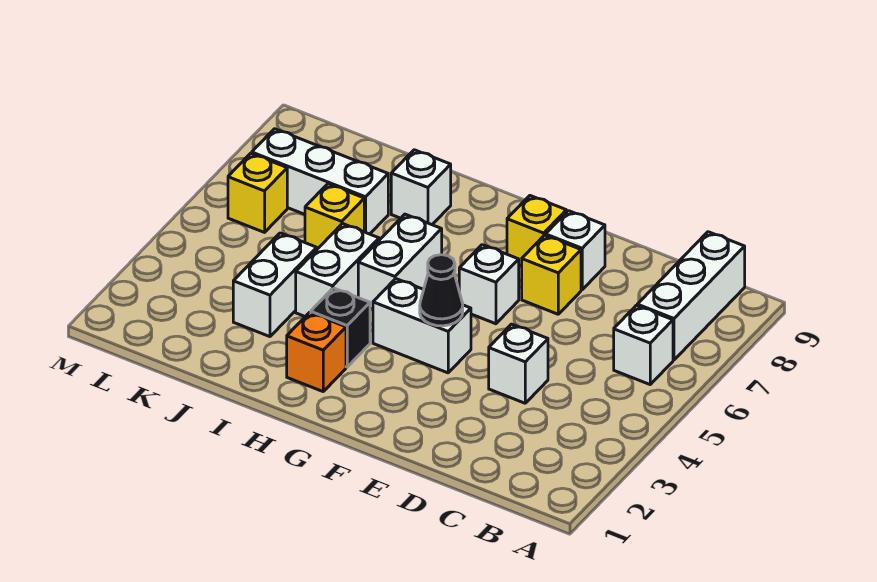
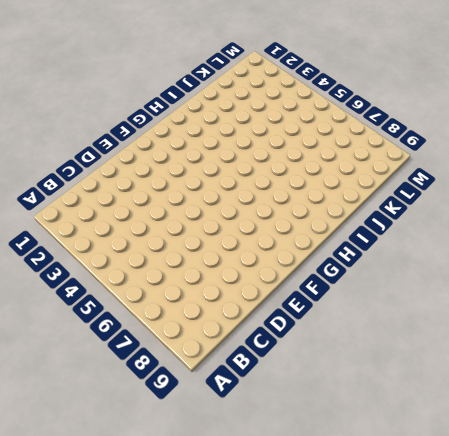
none -> white 1x1 brick [614,305,673,384]
none -> white 1x3 brick [637,232,745,360]
none -> white 1x1 brick [489,324,548,403]

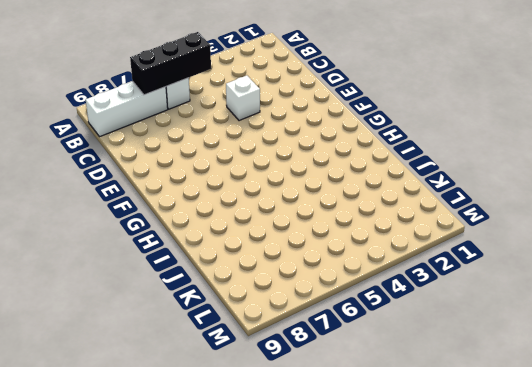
black 1x3 brick [130,32,211,95] -> none
none -> yellow 1x1 brick [522,235,581,314]
none -> white 1x1 brick [546,211,605,290]
none -> white 1x2 brick [373,279,471,373]

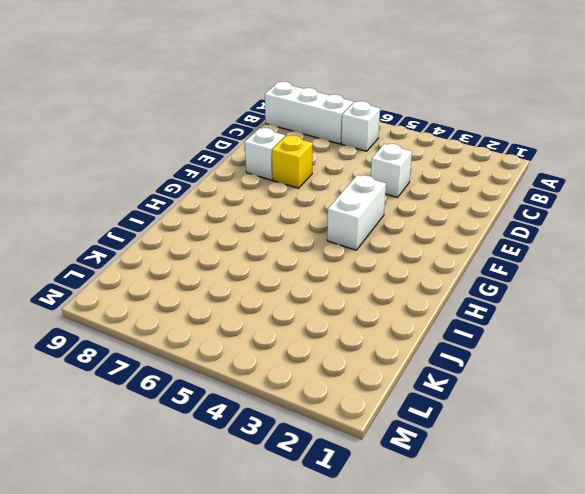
none -> white 1x1 brick [459,245,519,324]
none -> yellow 1x1 brick [507,196,566,266]
none -> orange 1x1 brick [287,313,346,391]

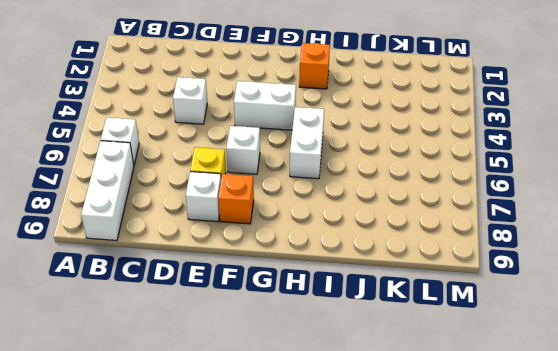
orange 1x1 brick [218,174,254,224] -> yellow 1x1 brick [507,196,566,266]
none -> black 1x1 brick [311,288,370,367]
none -> white 1x2 brick [296,224,379,316]
none -> white 1x1 brick [391,150,451,225]

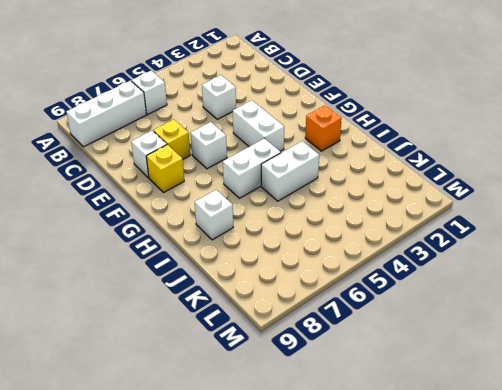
none -> black 1x1 brick [311,288,370,367]
none -> white 1x2 brick [233,233,317,337]
none -> yellow 1x1 brick [305,184,364,249]

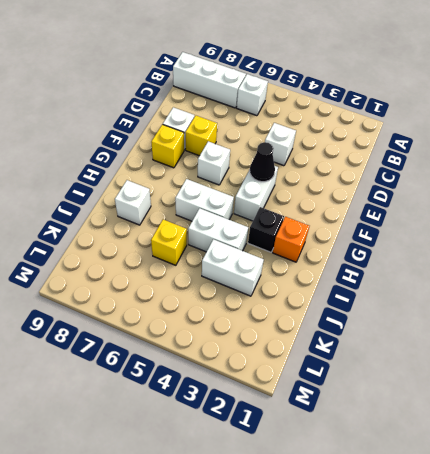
none -> white 1x3 brick [252,129,388,234]
none -> yellow 1x1 brick [228,153,287,232]

